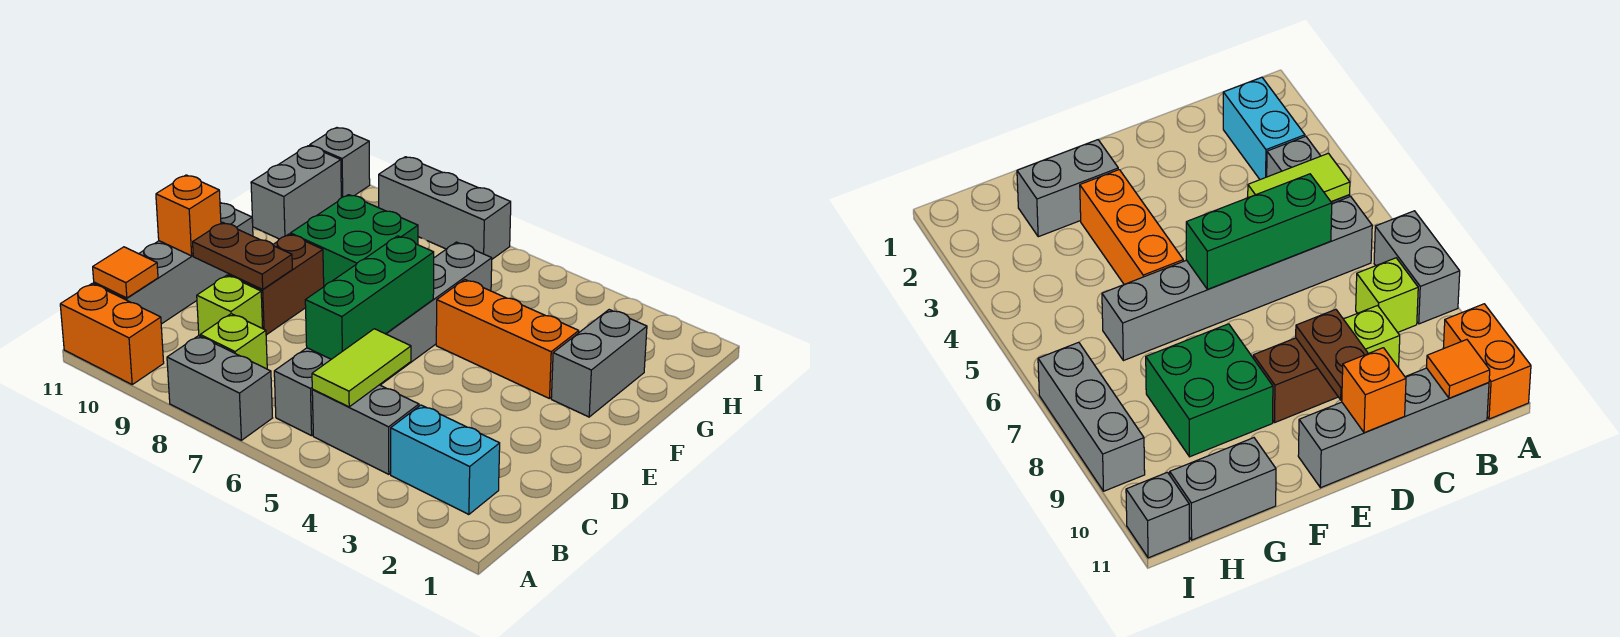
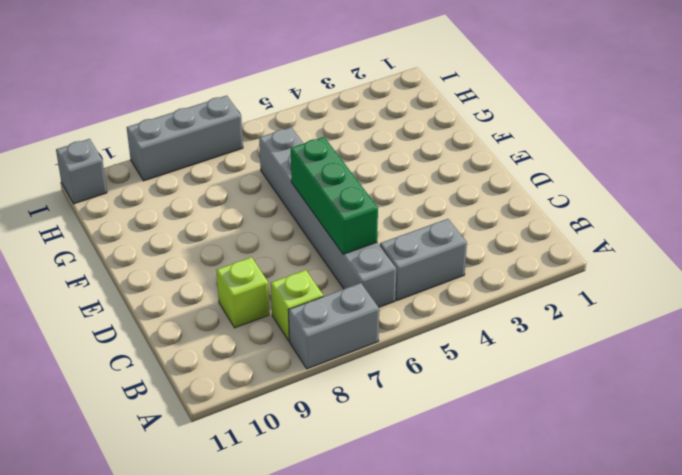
none -> orange 1x2 brick [60,284,164,384]
none -> cyan 1x2 brick [391,405,500,515]
none -> grey 1x4 brick [94,203,253,324]

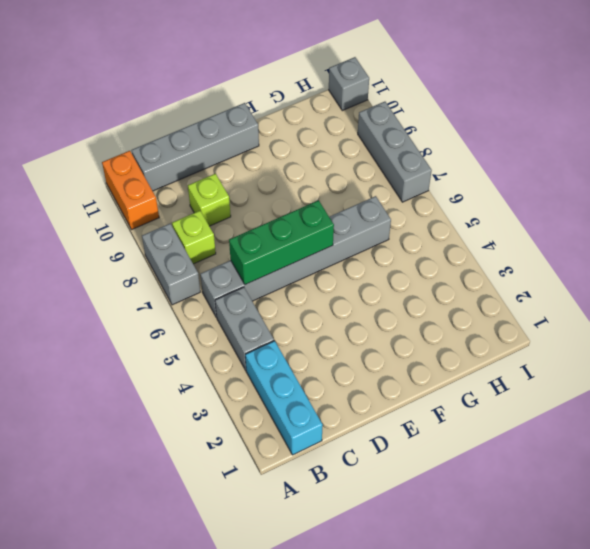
cyan 1x3 brick [245,341,323,455] -> cyan 1x2 brick [391,405,500,515]
none -> brown 1x2 brick [229,234,324,335]
none -> grey 1x2 brick [551,310,647,417]
none -> orange 1x3 brick [436,280,579,399]

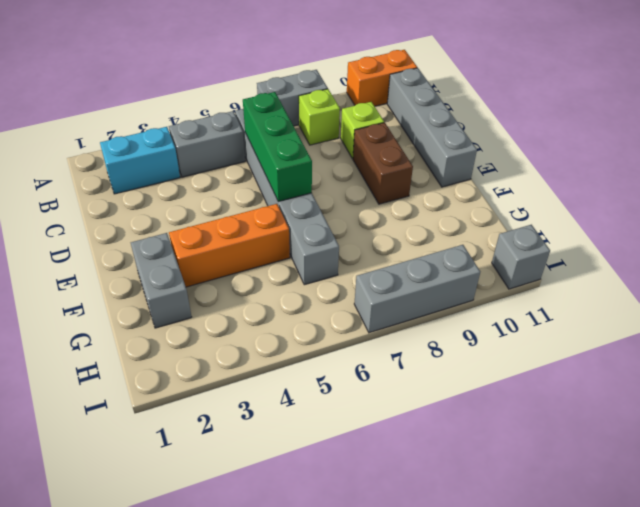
none -> green 2x2 brick [290,195,418,286]
none -> grey 1x2 brick [251,146,341,239]
none -> lime 1x2 tile [312,329,411,407]

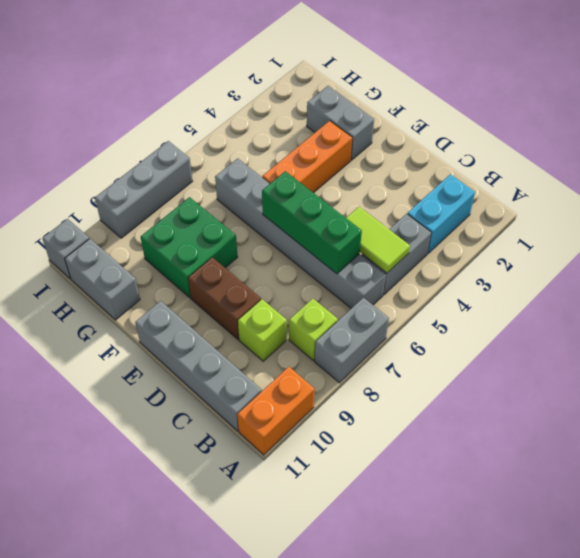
none -> orange 1x1 tile [93,247,158,298]
none -> brown 1x2 plate [193,222,292,289]
none -> orange 1x1 brick [156,175,221,256]

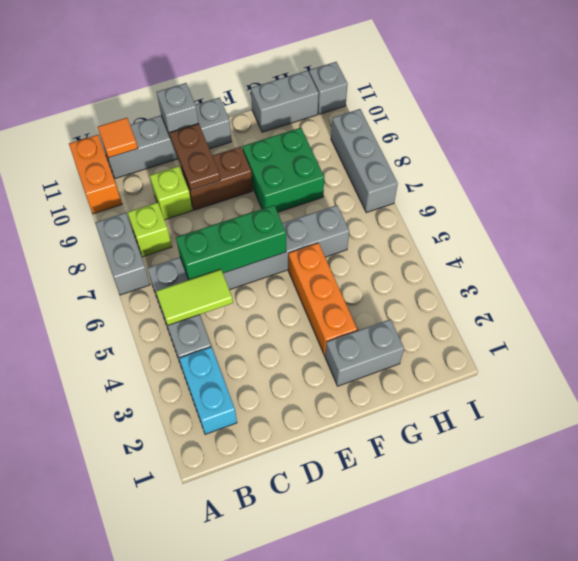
grey 1x1 brick [157,83,199,136] -> orange 1x1 brick [156,175,221,256]

